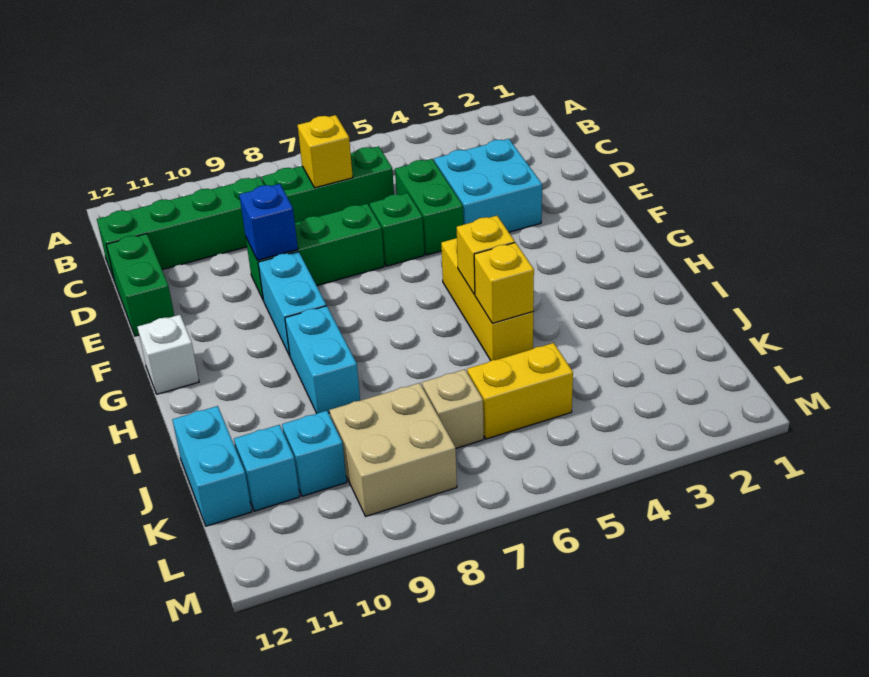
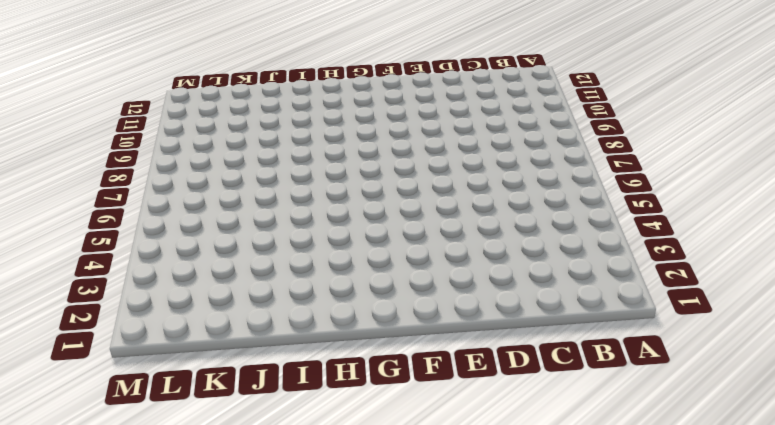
none -> green 1x3 brick [262,146,394,223]
none -> green 1x4 brick [97,177,264,279]
none -> cyan 2x2 brick [434,139,542,232]

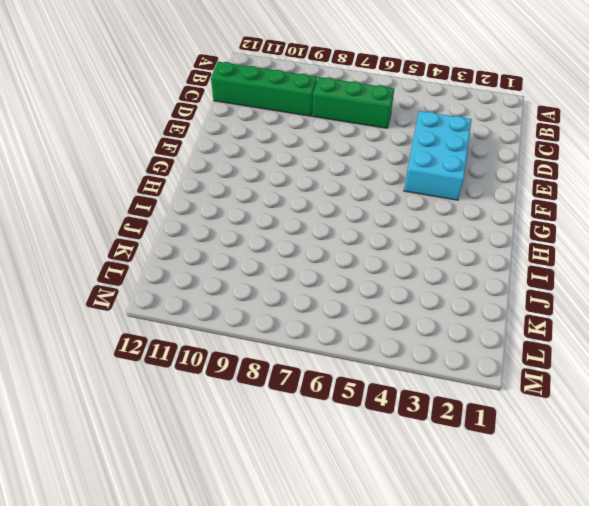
cyan 2x3 brick [404,111,472,200] -> cyan 2x2 brick [434,139,542,232]
none -> green 1x2 brick [395,159,463,255]
none -> green 1x2 brick [106,234,174,336]
none -> green 1x1 brick [370,193,424,266]

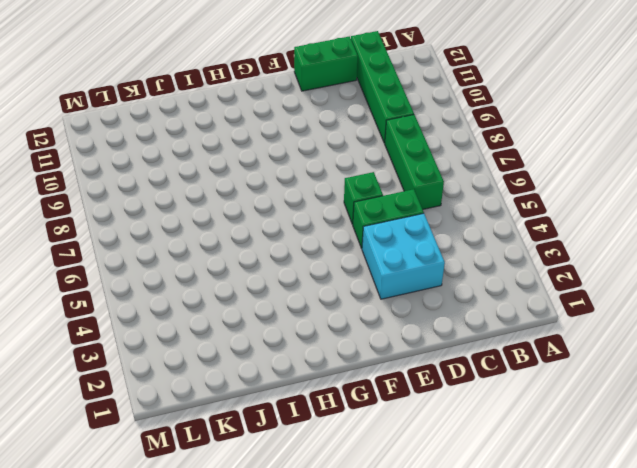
none -> green 1x3 brick [246,204,384,301]
none -> cyan 1x2 brick [258,251,326,356]
none -> yellow 1x3 brick [441,238,533,360]

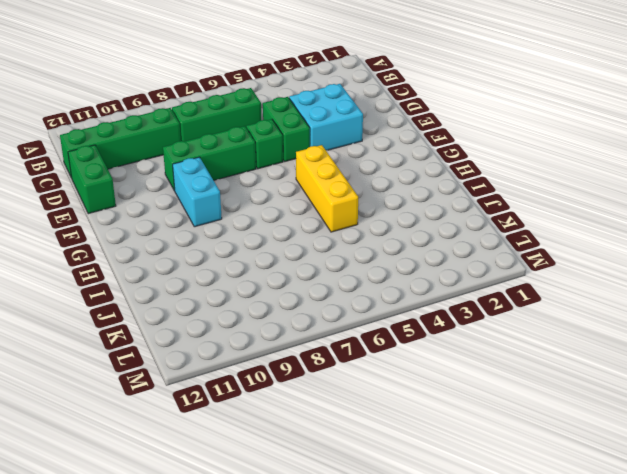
none -> white 1x1 brick [137,315,199,394]
none -> cyan 1x2 brick [285,306,360,413]
none -> cyan 1x2 brick [172,406,252,526]

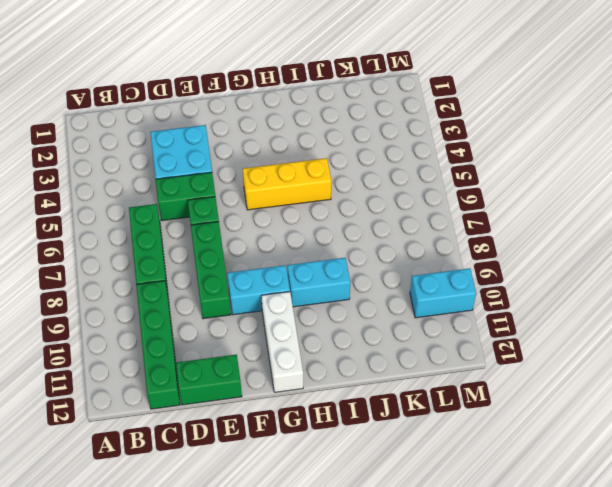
white 1x3 brick [261,292,303,392] -> white 1x1 brick [137,315,199,394]
cyan 1x2 brick [410,268,476,318] -> cyan 1x2 brick moved to [172,406,252,526]
none -> yellow 1x2 brick [467,343,573,439]
none -> tan 1x1 brick [422,369,484,448]
none -> tan 2x2 brick [329,383,457,516]

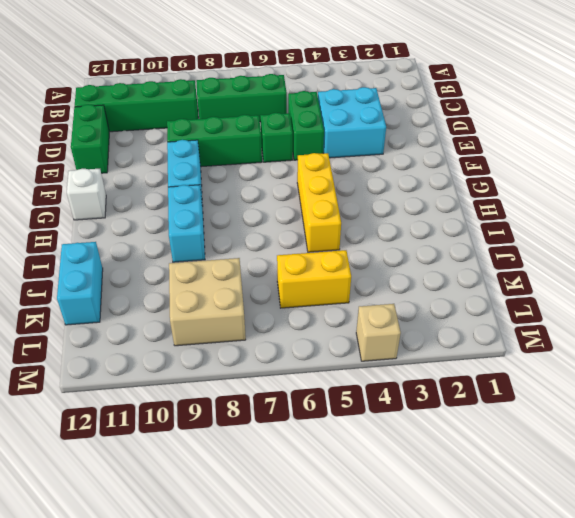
tan 1x1 brick [356,304,401,361] -> tan 1x1 brick moved to [422,369,484,448]
none -> cyan 1x1 brick [282,411,347,496]
none -> cyan 1x1 brick [234,425,300,511]
none -> yellow 1x1 brick [298,115,353,188]

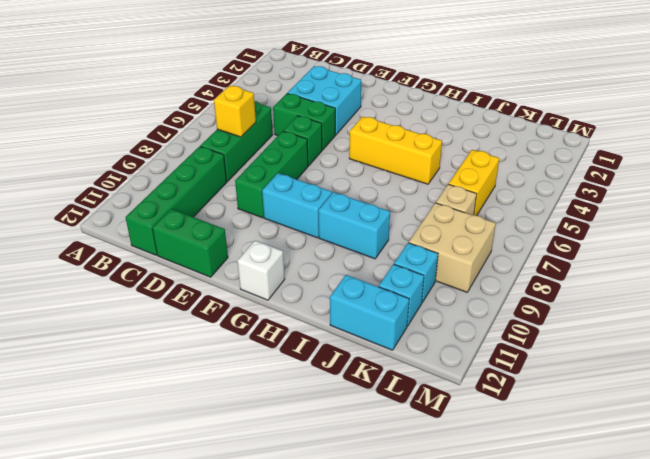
none -> blue 1x1 brick [239,184,298,260]
none -> yellow 1x1 brick [457,216,515,295]
none -> yellow 1x1 brick [474,243,534,323]

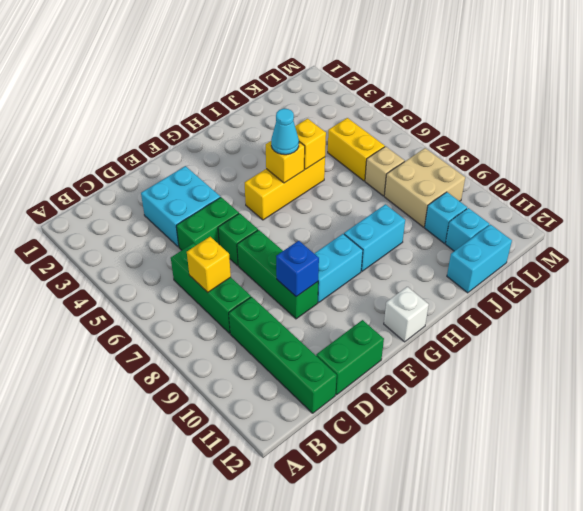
cyan 1x1 cone [271,109,299,155] -> none

